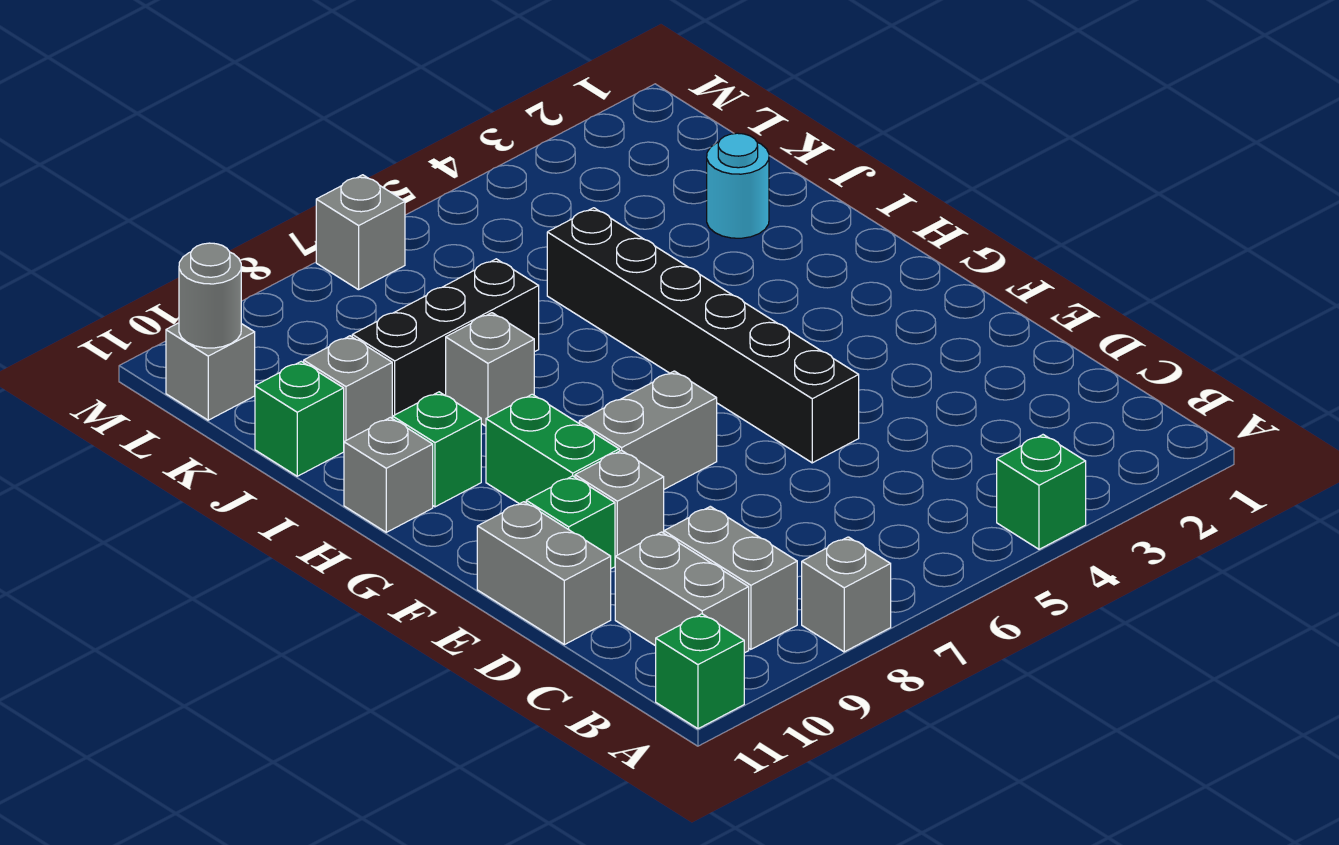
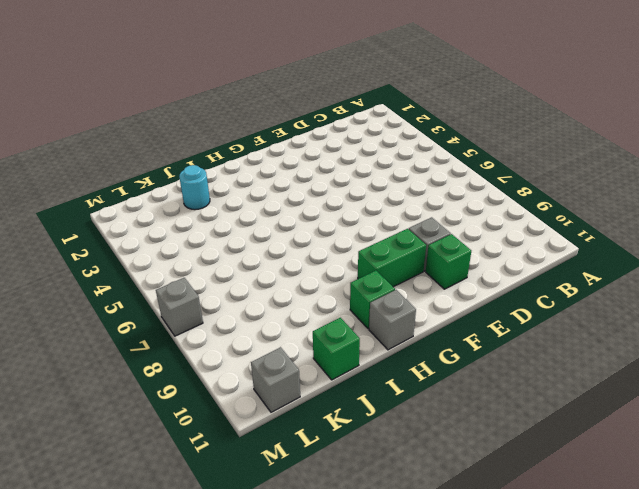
none -> green 1x1 brick [997,435,1086,549]
none -> grey 1x1 brick [802,537,891,652]
none -> green 1x1 brick [656,614,744,729]

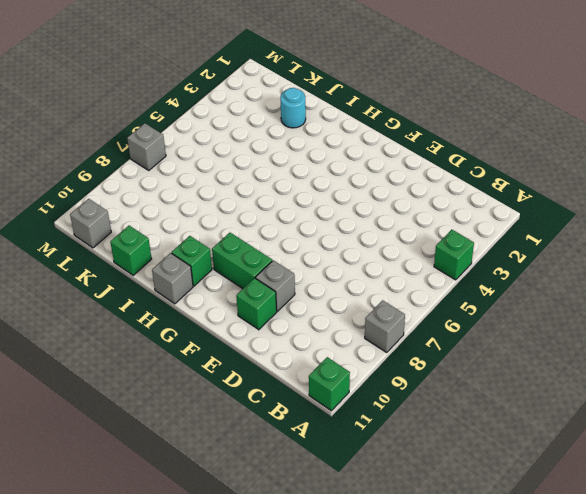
none -> grey 1x2 brick [664,506,797,649]
none -> grey 1x2 brick [615,532,749,653]
none -> grey 1x2 brick [477,502,611,645]

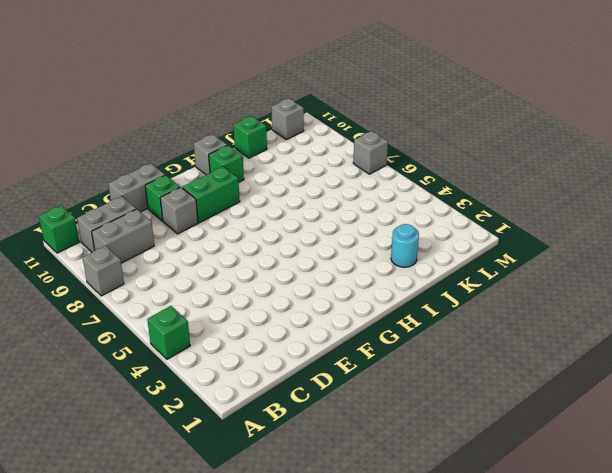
none -> black 1x6 brick [547,208,859,463]
none -> grey 1x2 brick [579,371,717,489]
none -> grey 1x1 brick [446,313,534,426]

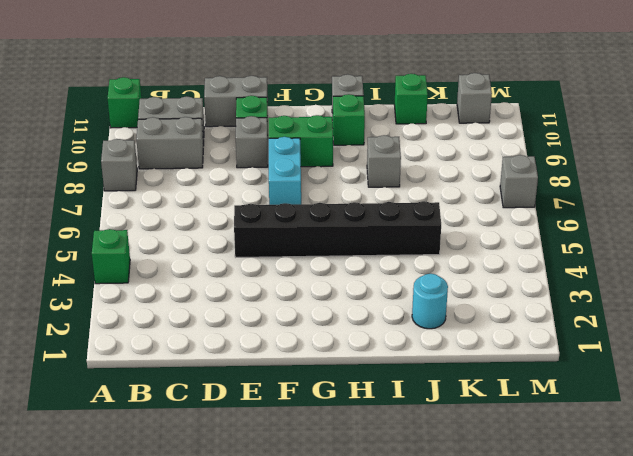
cyan 1x2 brick [269,137,301,205] -> grey 1x2 brick [579,371,717,489]
none -> black 1x3 brick [352,259,539,418]
none -> grey 1x1 brick [304,336,392,441]
none -> grey 1x1 round brick [179,243,241,348]

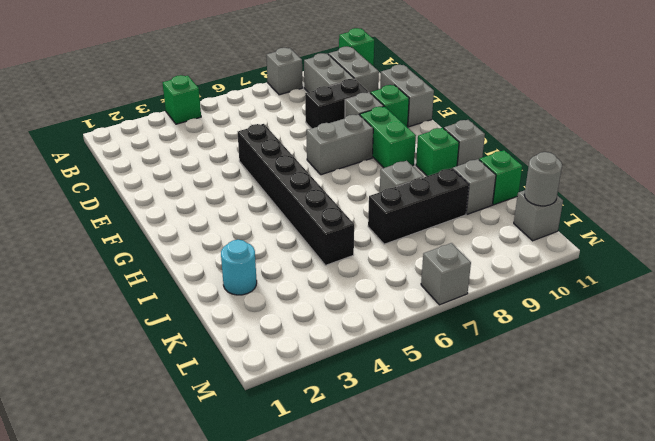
black 1x2 brick [305,79,369,129] -> none

